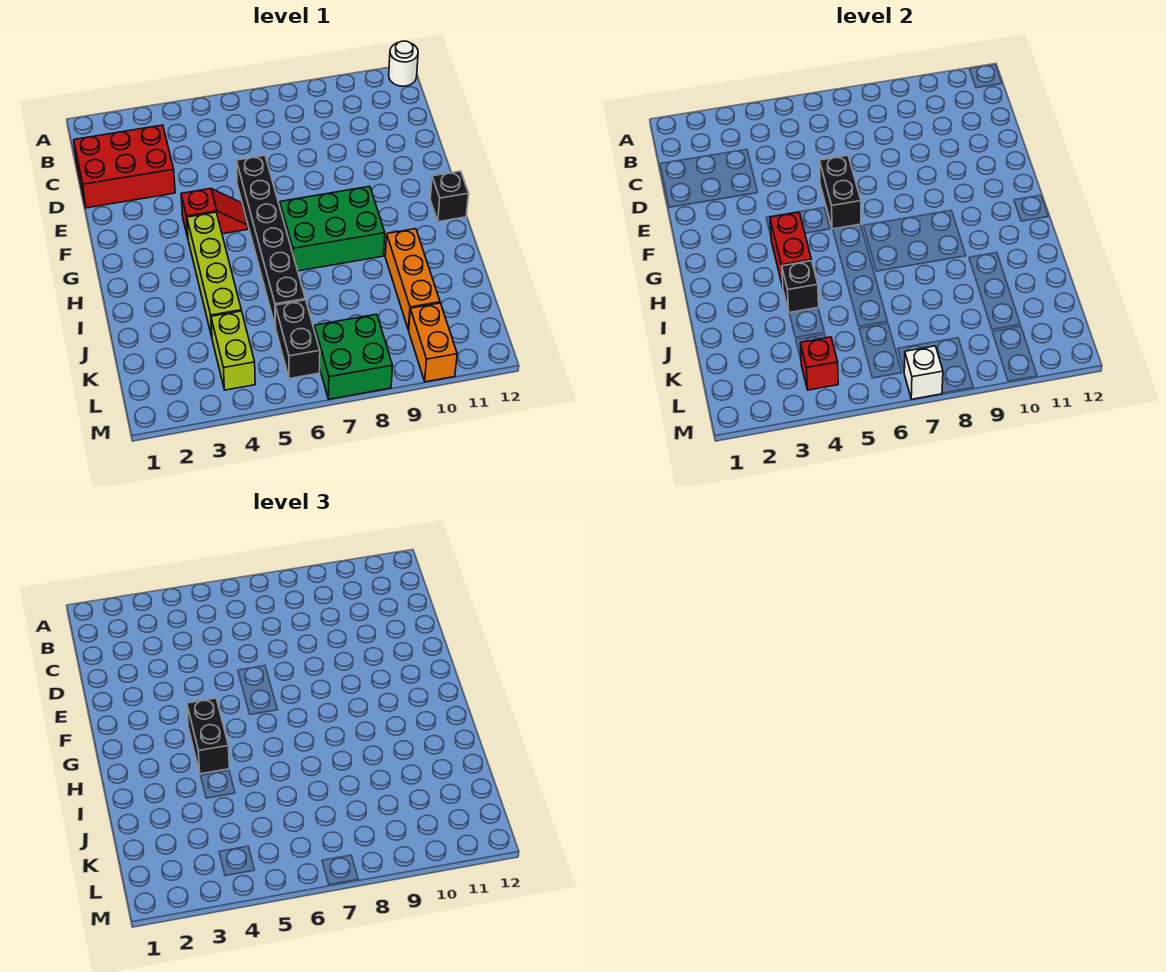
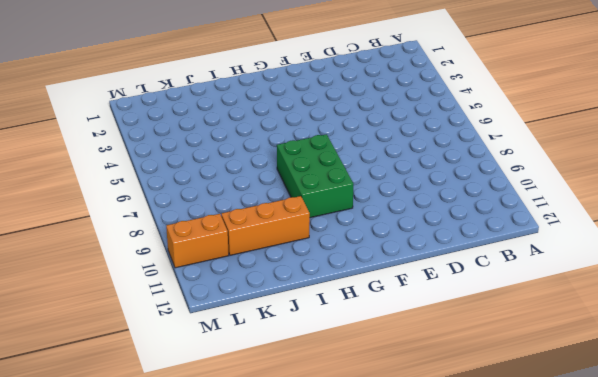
none -> white 1x1 round brick [389,41,418,86]
none -> red 2x3 brick [74,125,175,208]
none -> black 1x6 brick [236,155,305,327]

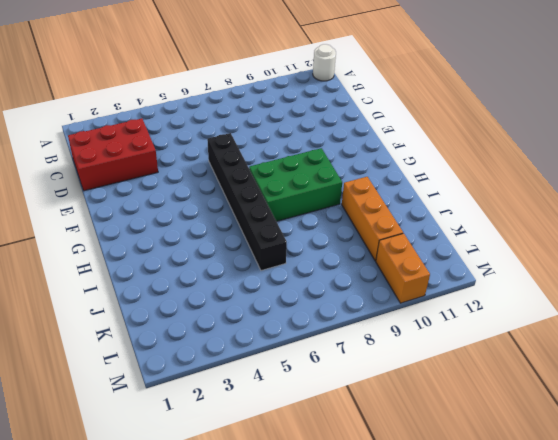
none -> red 1x2 slope [181,189,248,237]
none -> lime 1x4 brick [187,212,241,336]
none -> black 1x1 brick [430,171,469,222]

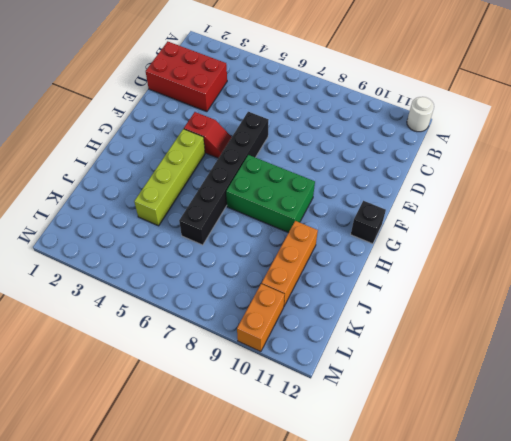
none -> lime 1x2 brick [211,311,255,390]
none -> black 1x2 brick [275,300,320,379]
none -> green 2x2 brick [314,314,393,399]

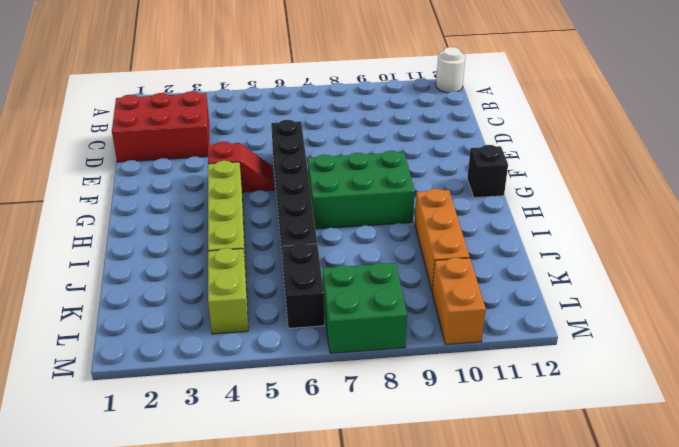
none -> black 1x2 brick [819,155,861,229]
none -> red 1x2 brick [770,212,812,287]
none -> black 1x1 brick [782,261,819,313]

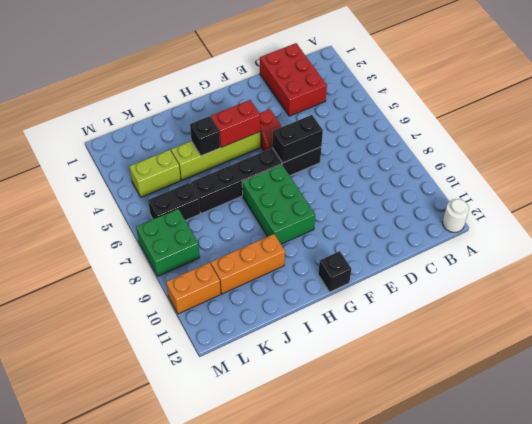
none -> red 1x1 brick [800,337,838,390]
none -> white 1x1 brick [904,346,943,399]
none -> black 1x2 brick [187,698,229,774]

